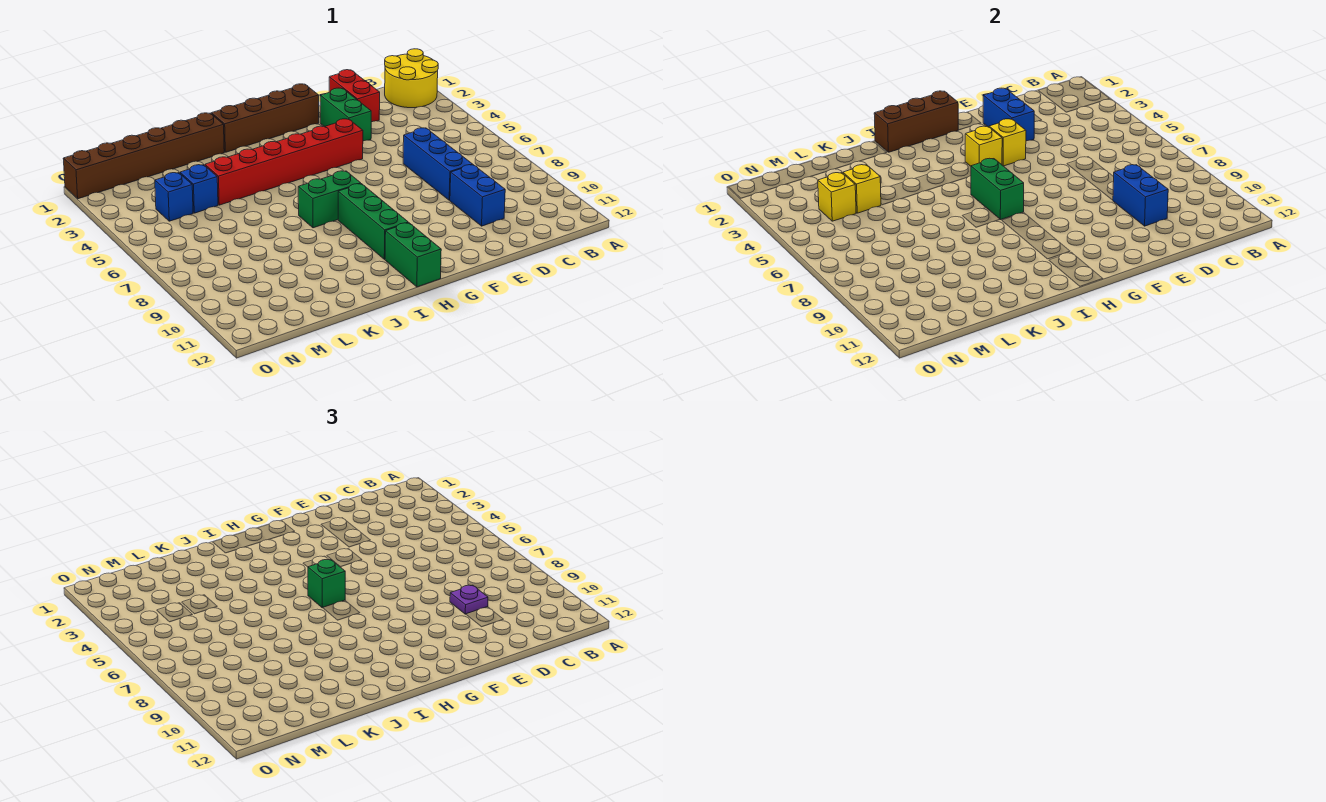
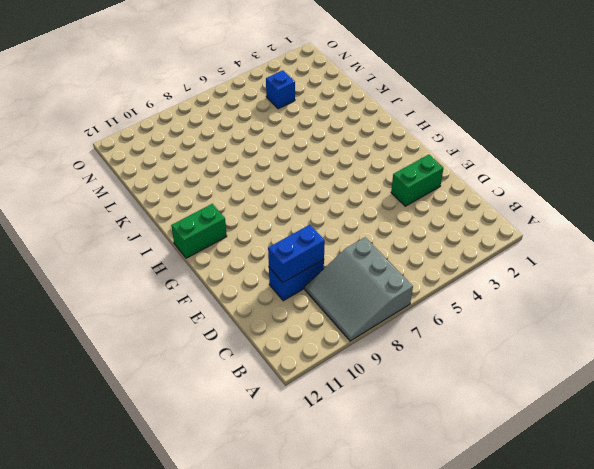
grey 3x3 slope [305,237,413,341] -> none
none -> yellow 2x2 round brick [385,49,438,108]
none -> red 1x2 brick [329,70,380,122]
none -> blue 1x3 brick [403,128,473,200]

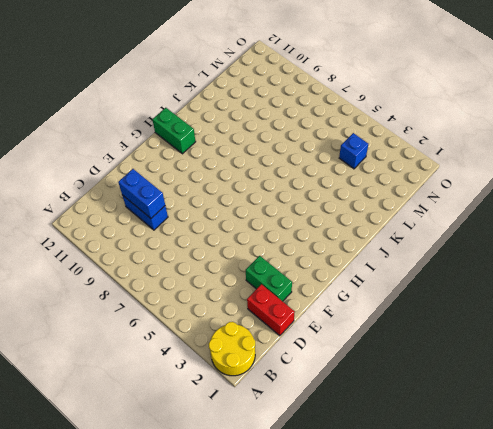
none -> blue 1x3 brick [403,128,473,200]
none -> brown 1x4 brick [211,84,319,152]
none -> red 1x6 brick [205,119,363,205]

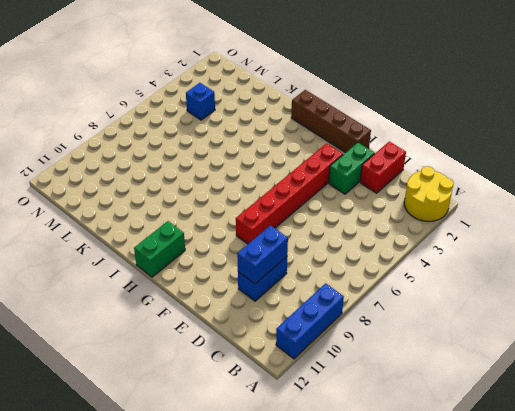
blue 1x3 brick [276,283,344,359] -> blue 1x3 brick moved to [403,128,473,200]
red 1x6 brick [236,143,343,244] -> red 1x6 brick turned to [205,119,363,205]
none -> green 1x2 brick [298,171,361,228]
none -> green 1x3 brick [338,184,408,259]
none -> brown 1x6 brick [63,113,224,199]

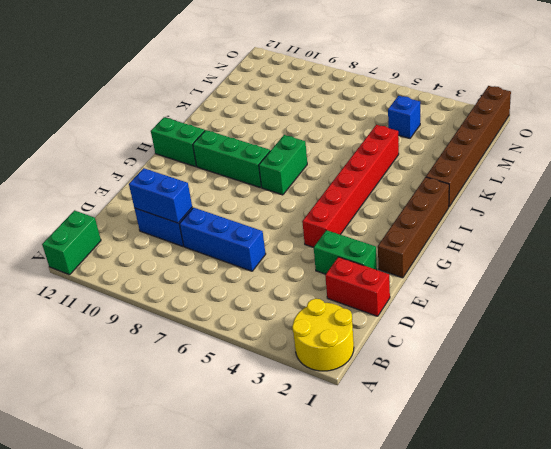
green 1x2 brick [42,210,101,275] -> green 1x2 brick turned to [971,158,1024,220]
none -> blue 1x1 brick [180,165,218,213]
none -> blue 1x2 brick [983,88,1034,141]
none -> yellow 1x1 brick [989,119,1026,166]

